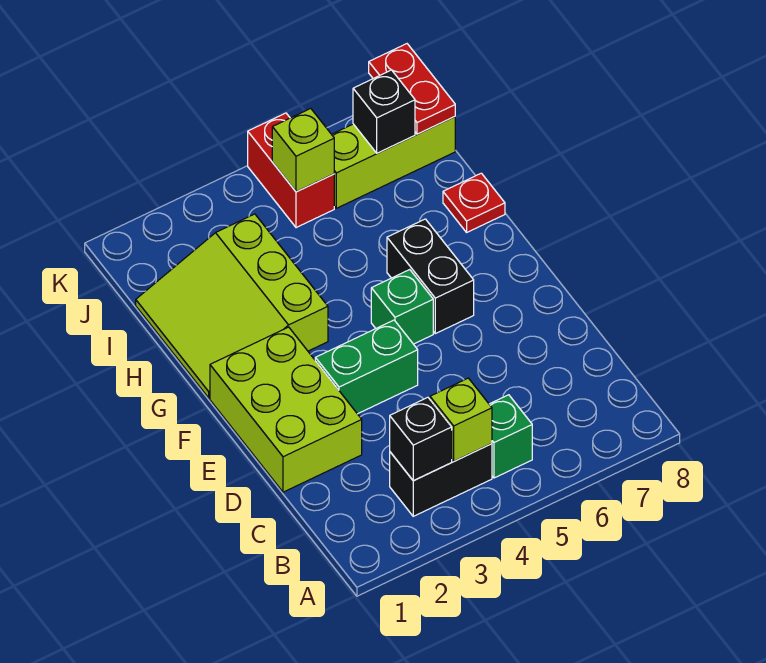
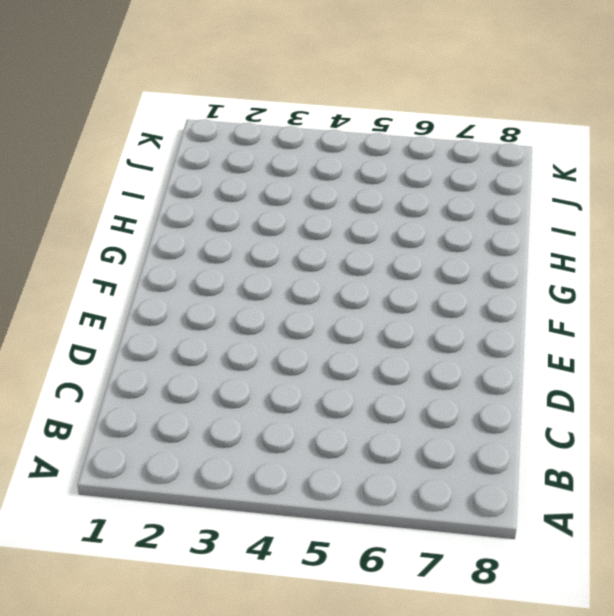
none -> black 1x2 brick [390,444,492,516]
none -> green 1x1 brick [489,395,532,478]
none -> lime 2x3 brick [210,327,362,492]

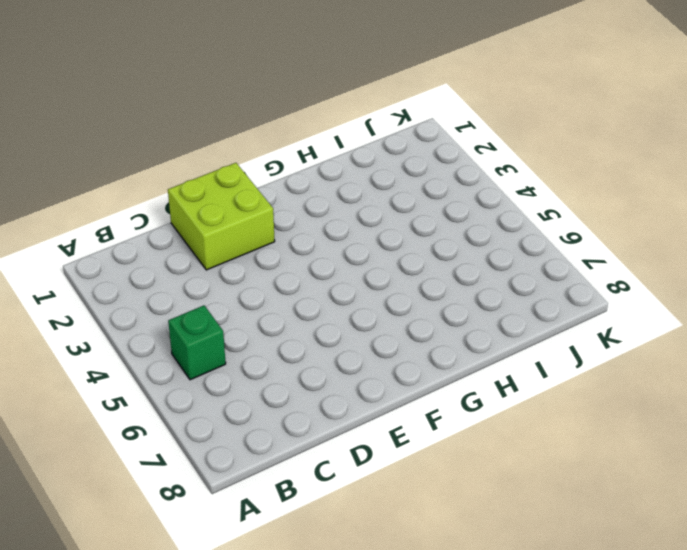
lime 2x2 brick [168,163,275,270] -> lime 2x3 brick [210,327,362,492]
none -> black 1x2 brick [390,444,492,516]
none -> green 1x2 brick [315,320,418,414]
none -> green 1x1 brick [371,270,433,344]

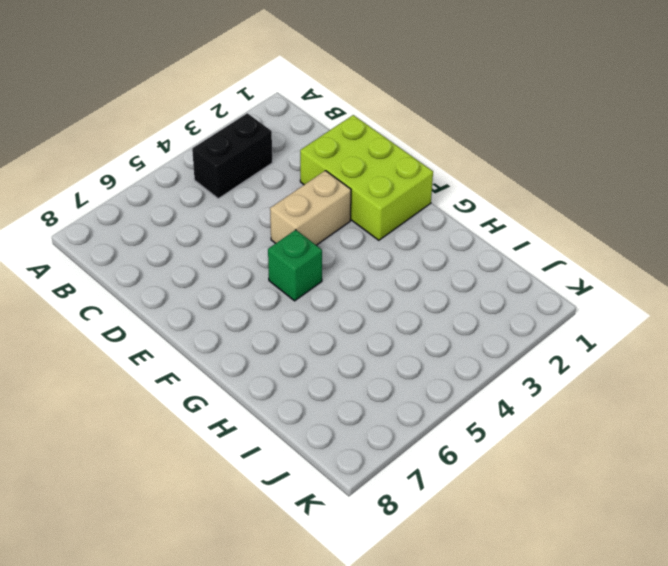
tan 1x2 brick [270,171,351,245] -> green 1x2 brick [315,320,418,414]
none -> green 1x1 brick [489,395,532,478]
none -> black 1x2 brick [387,219,474,334]
none -> lime 3x3 slope [136,214,328,398]

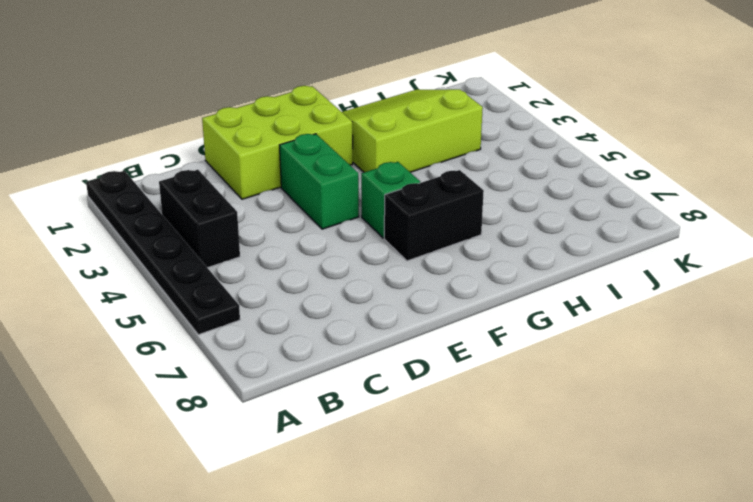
black 1x6 plate [86,171,240,335] -> none
none -> green 1x1 brick [489,395,532,478]
none -> red 1x1 plate [443,173,505,232]
none -> red 1x2 brick [248,113,334,228]

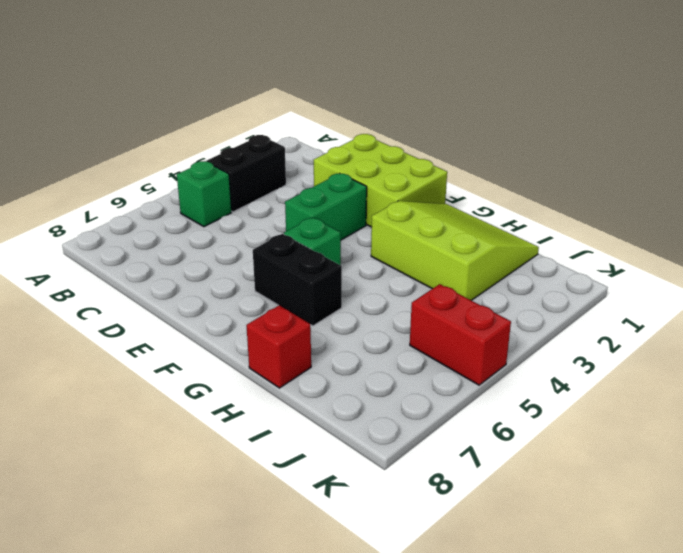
red 1x1 brick [246,305,311,388] -> red 1x1 plate [443,173,505,232]
none -> lime 1x3 brick [332,117,455,208]
none -> black 1x1 brick [390,397,452,480]
none -> lime 1x1 brick [430,378,492,461]

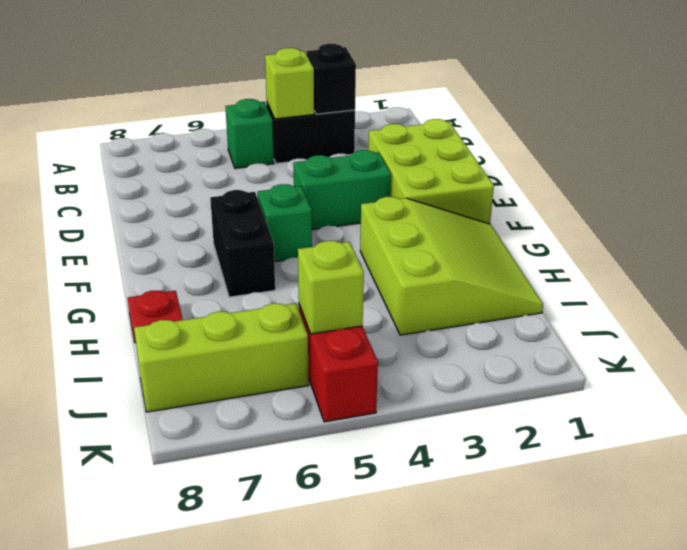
none -> black 1x1 brick [353,70,415,153]
none -> red 1x2 plate [369,44,455,134]

